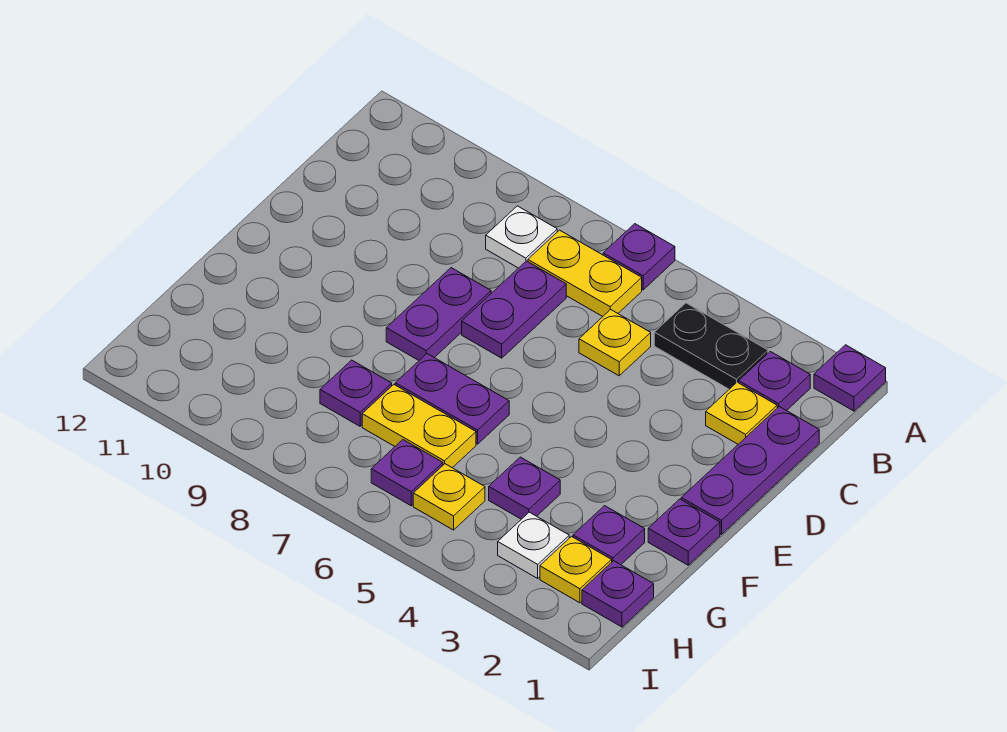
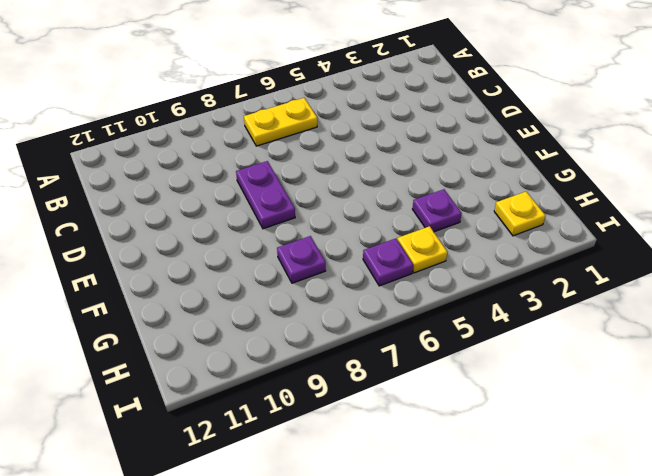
none -> purple 1x1 plate [814,345,886,411]
none -> purple 1x1 plate [603,224,675,290]
none -> purple 1x1 plate [739,351,810,411]

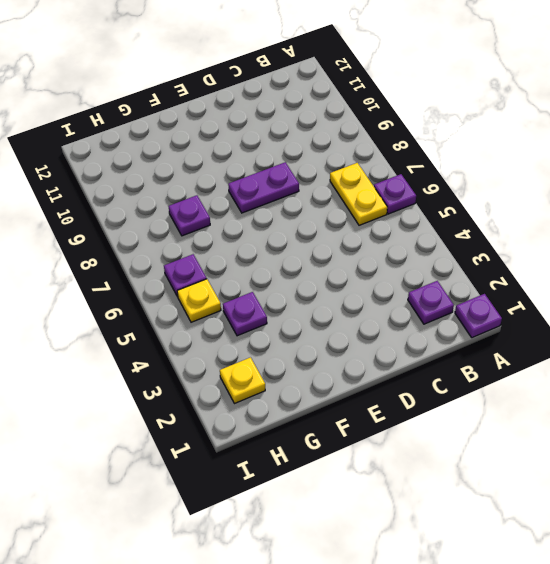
none -> black 1x2 plate [654,303,768,389]
none -> white 1x1 plate [486,206,557,268]
none -> purple 1x3 plate [681,407,819,534]

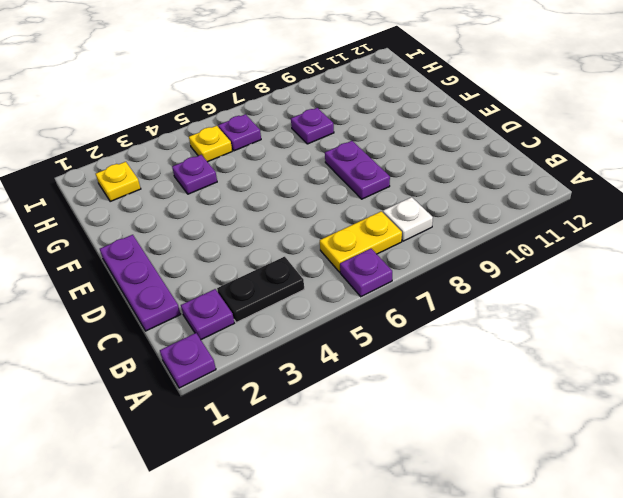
none -> yellow 1x1 plate [706,382,777,444]
none -> yellow 1x1 plate [579,310,651,376]
none -> purple 1x2 plate [462,261,566,358]

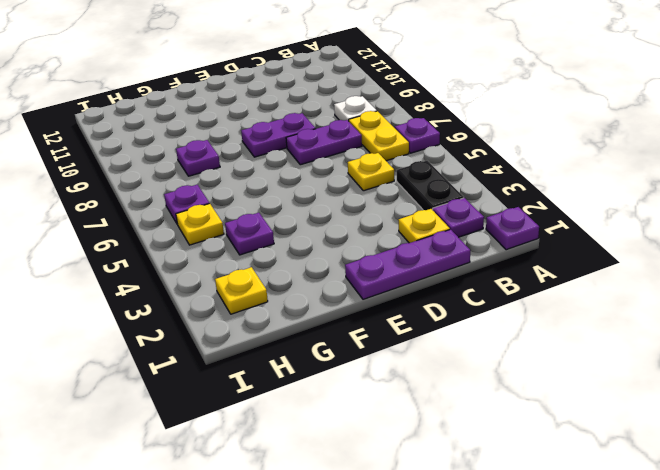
none -> purple 1x1 plate [648,499,720,565]
none -> purple 1x2 plate [395,354,509,444]
none -> purple 1x1 plate [573,506,645,565]

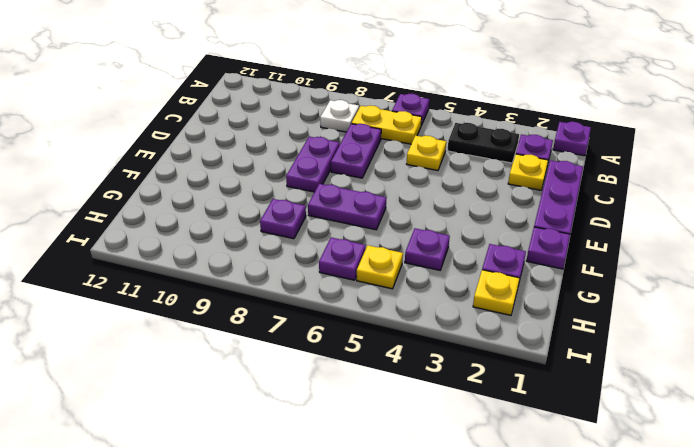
none -> yellow 1x2 plate [362,385,476,468]
none -> purple 1x1 plate [582,561,654,627]
none -> white 1x1 plate [498,512,569,578]

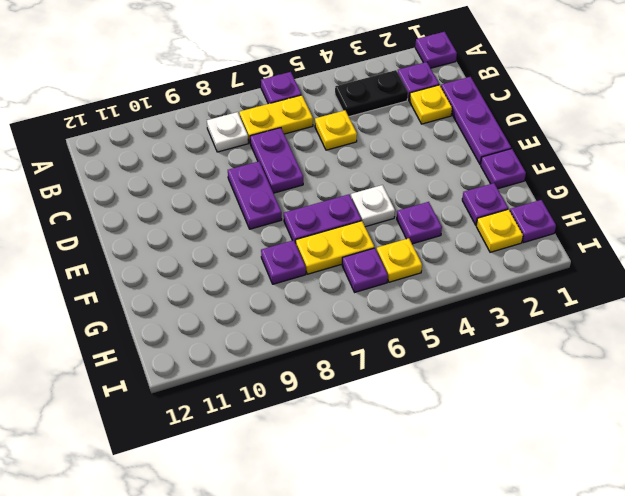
white 1x1 plate [351,185,395,227] -> white 1x1 plate moved to [498,512,569,578]

